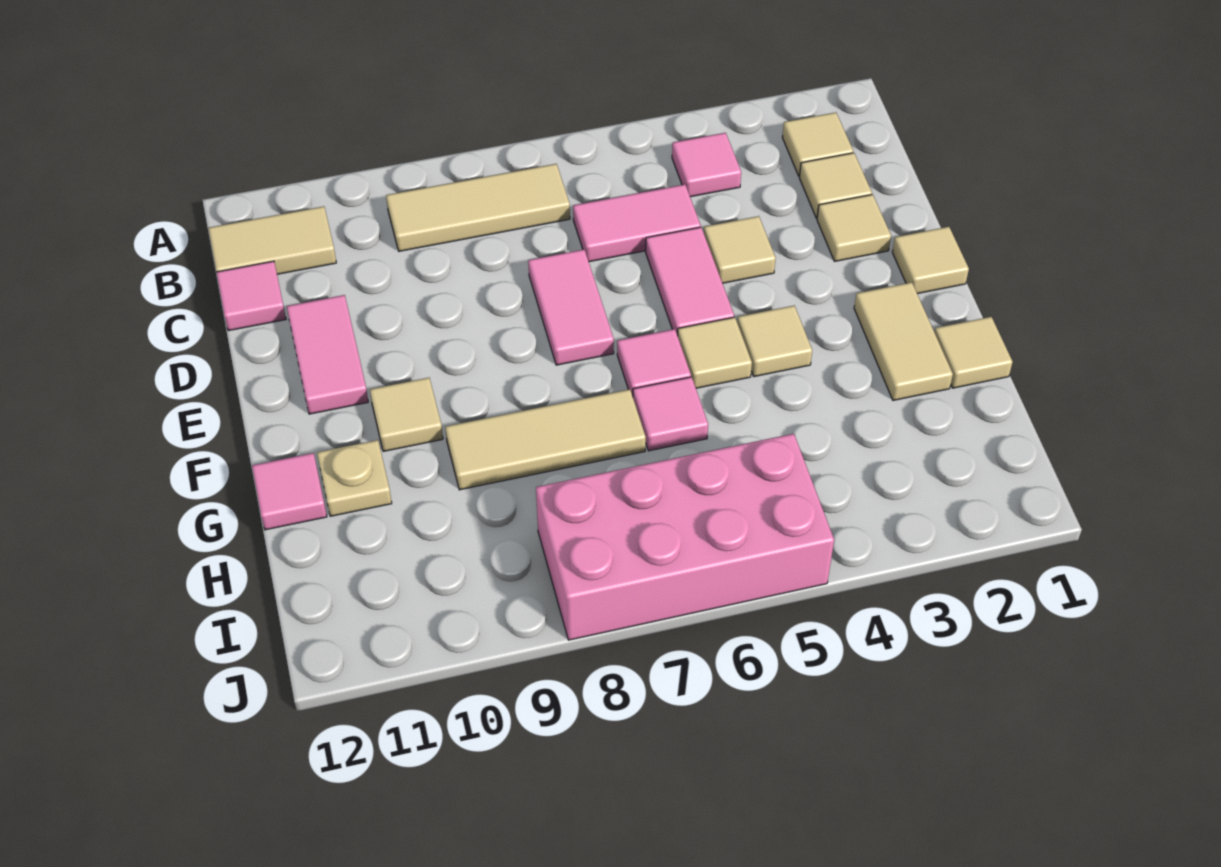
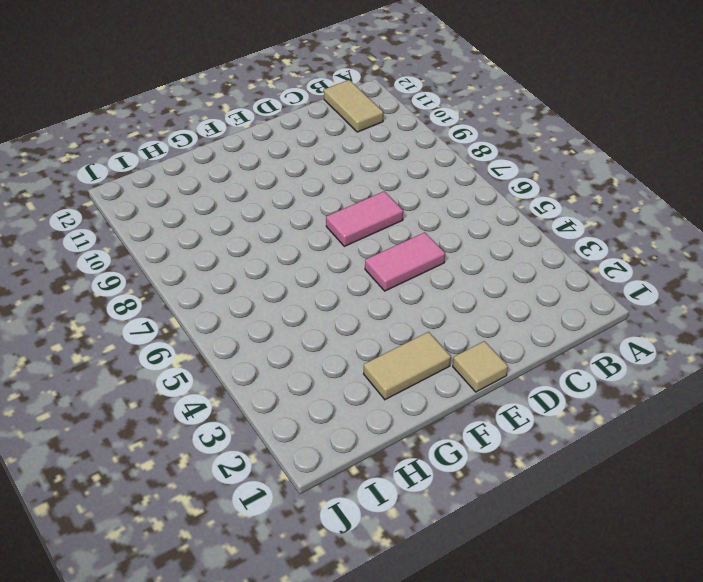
none -> tan 1x1 tile [782,112,853,176]
none -> pink 1x1 tile [672,133,741,197]
none -> tan 1x3 tile [386,164,570,251]

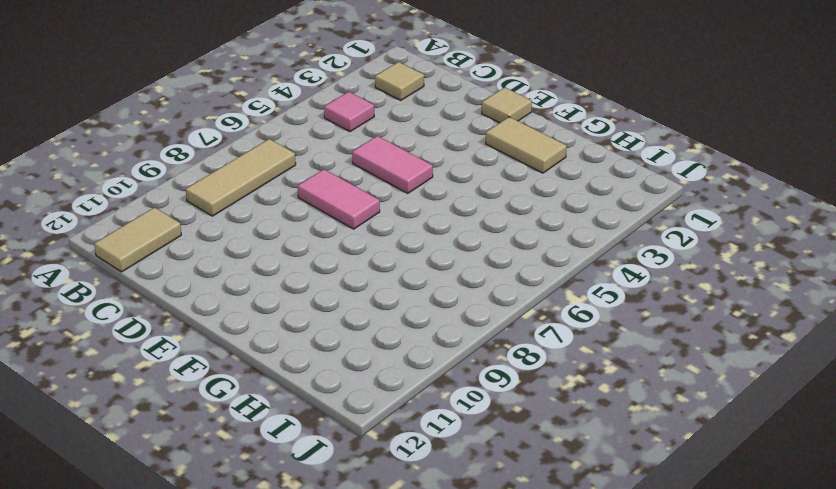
none -> tan 1x1 tile [799,153,872,218]
none -> pink 1x2 tile [573,184,701,262]
none -> pink 1x1 tile [216,261,286,331]

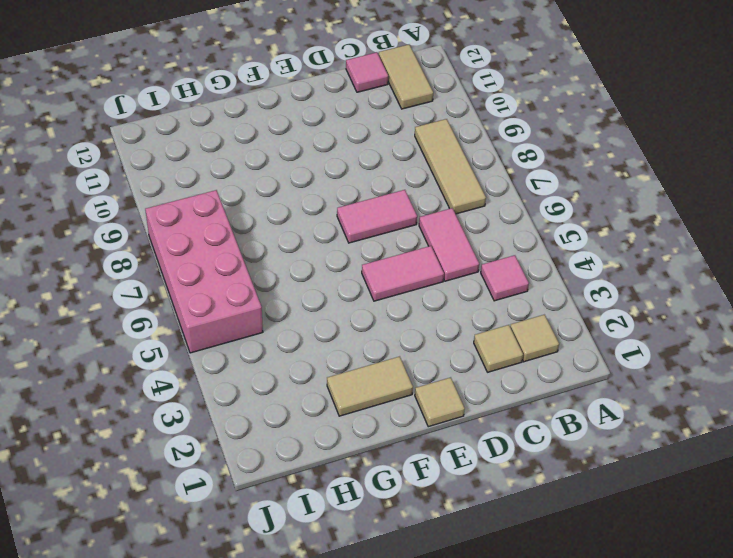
none -> tan 1x1 tile [817,195,891,261]
none -> tan 1x1 tile [704,216,776,283]
none -> pink 1x2 tile [287,295,368,414]

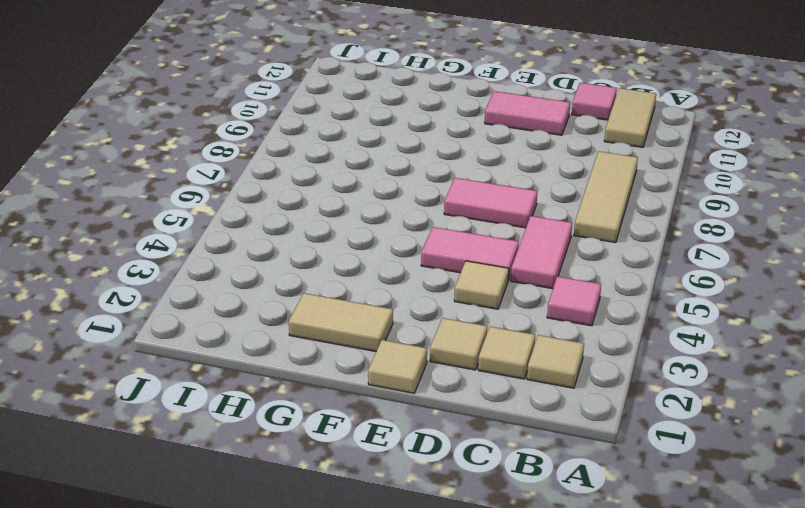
none -> tan 1x1 tile [737,306,812,377]
none -> tan 1x1 tile [678,317,752,388]
none -> pink 1x1 tile [617,329,691,396]

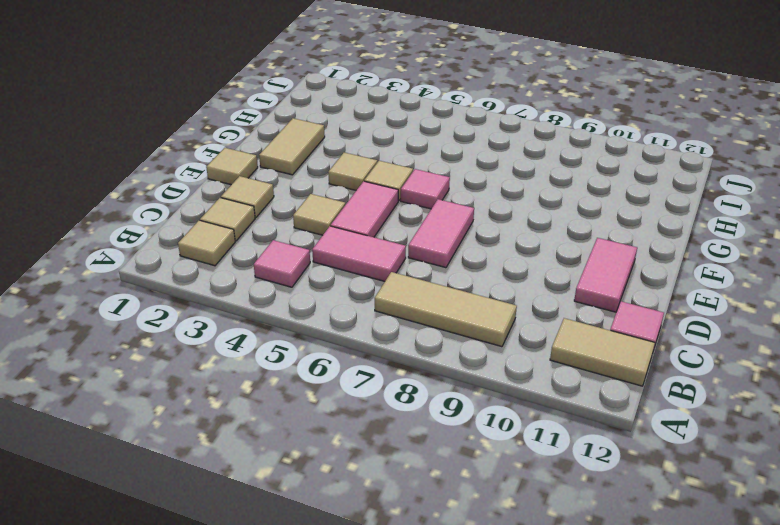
none -> tan 1x1 tile [370,378,443,451]
none -> tan 1x1 tile [935,317,1012,388]
none -> pink 1x1 tile [633,377,708,451]

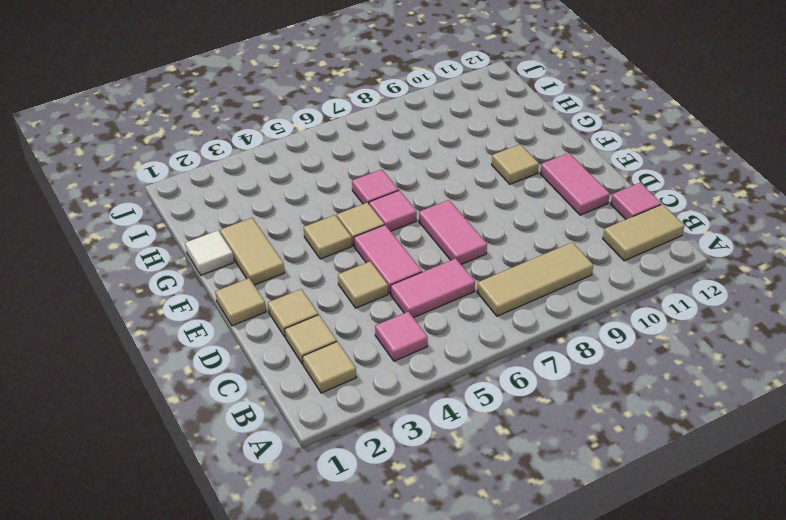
white 1x1 tile [185,231,234,275] -> tan 1x1 tile [935,317,1012,388]
none -> tan 1x3 tile [445,389,646,490]
none -> tan 1x1 plate [317,440,392,516]
none -> pink 1x1 tile [252,453,327,530]

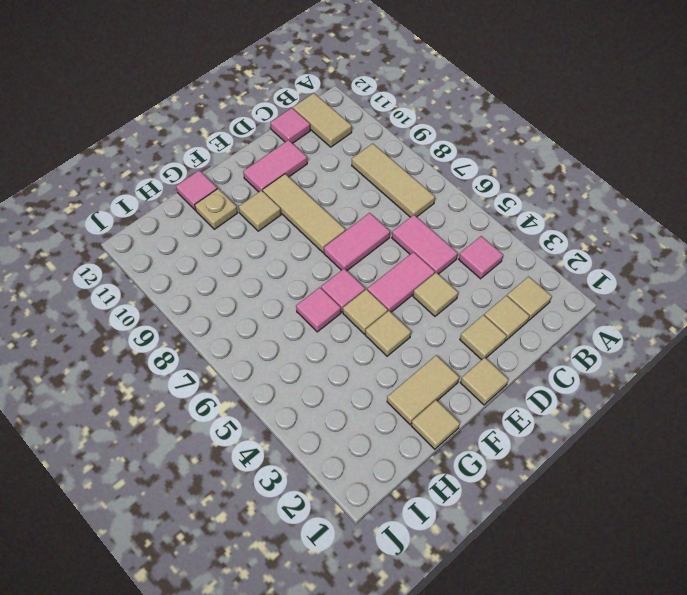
tan 1x3 tile [263,174,345,253] -> tan 1x3 tile moved to [445,389,646,490]
none -> pink 2x4 brick [536,434,834,640]

